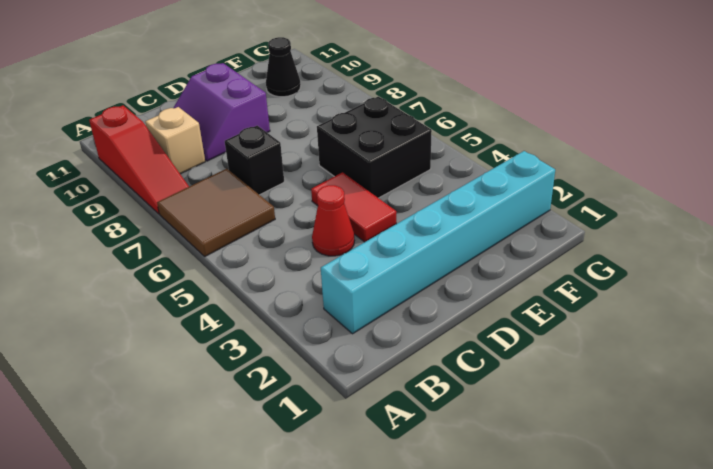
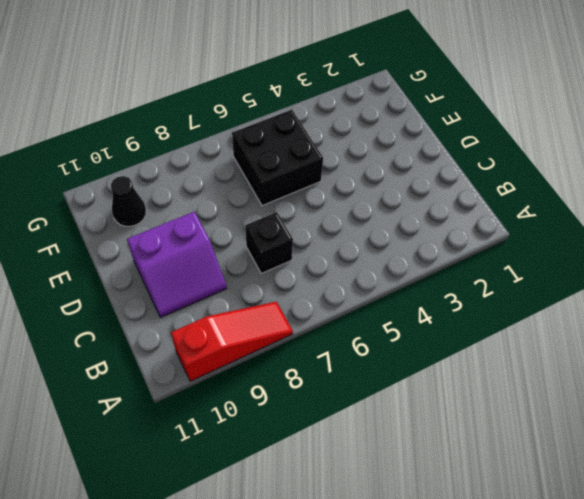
none -> brown 2x2 tile [157,169,275,256]
none -> cyan 1x6 brick [321,151,555,334]

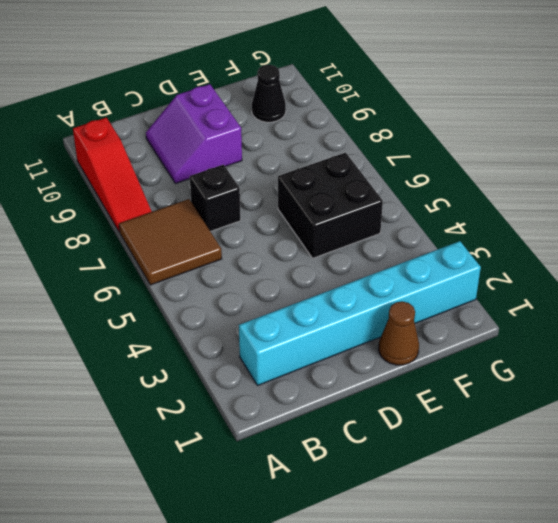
brown 1x1 cone [379,301,419,365] -> none
none -> tan 1x1 brick [145,107,205,174]
none -> red 1x1 cone [312,185,354,256]

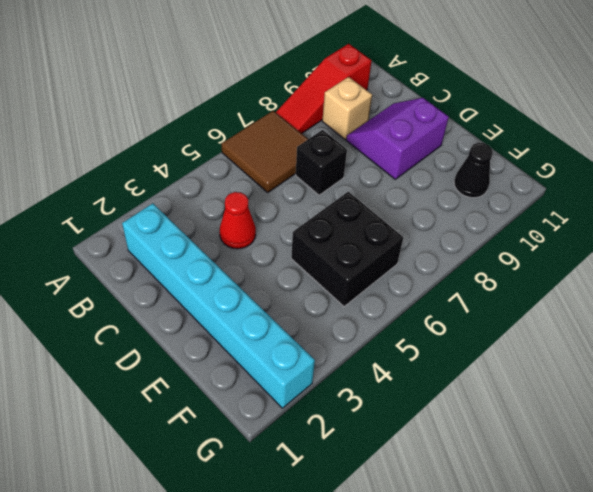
none -> red 1x2 tile [311,173,396,242]

